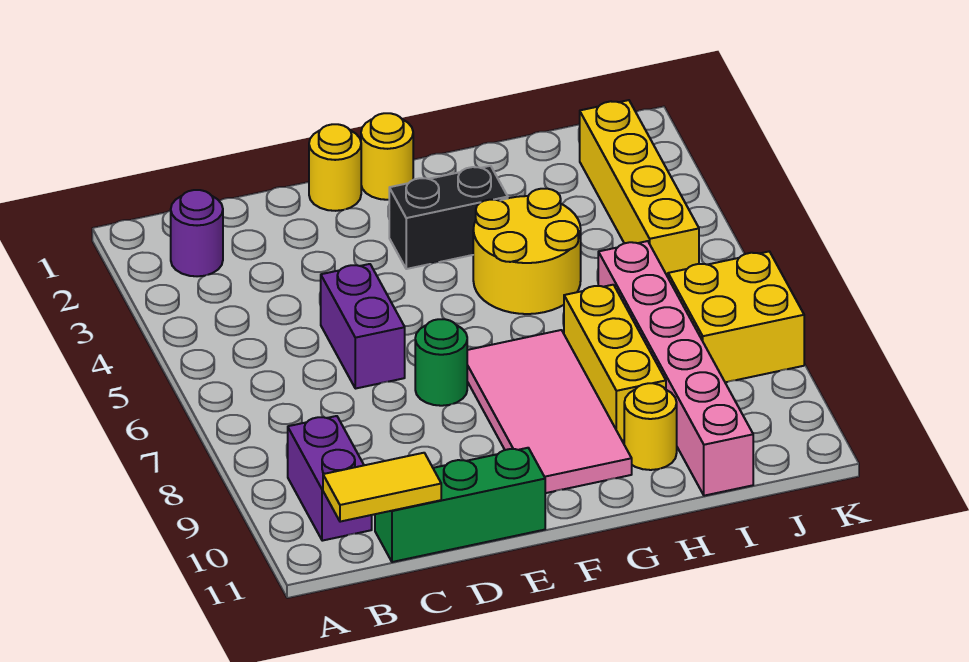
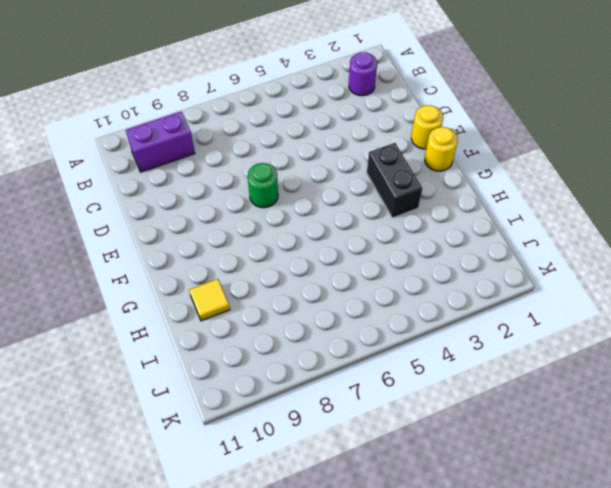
yellow 1x1 tile [189,279,230,321] -> yellow 1x1 round brick [624,383,677,470]
none -> green 1x3 brick [375,448,545,562]
none -> purple 1x2 brick [321,264,405,389]
none -> pink 2x4 tile [467,330,632,493]

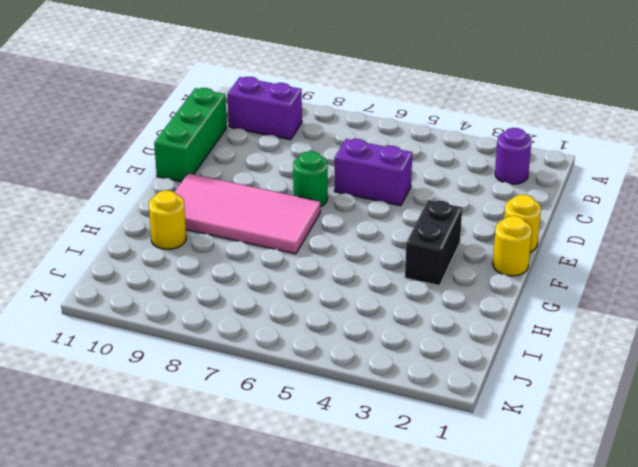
none -> yellow 2x2 round brick [473,189,581,314]
none -> yellow 1x3 brick [564,285,666,441]
none -> pink 1x6 brick [598,241,753,496]

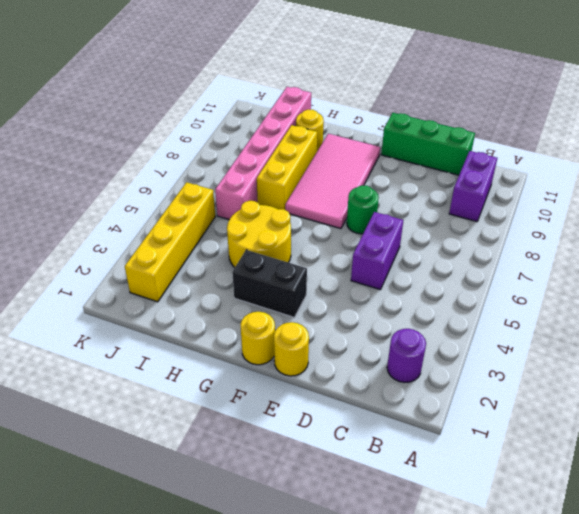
none -> yellow 2x2 brick [668,251,804,382]
none -> yellow 1x2 tile [323,453,441,522]

